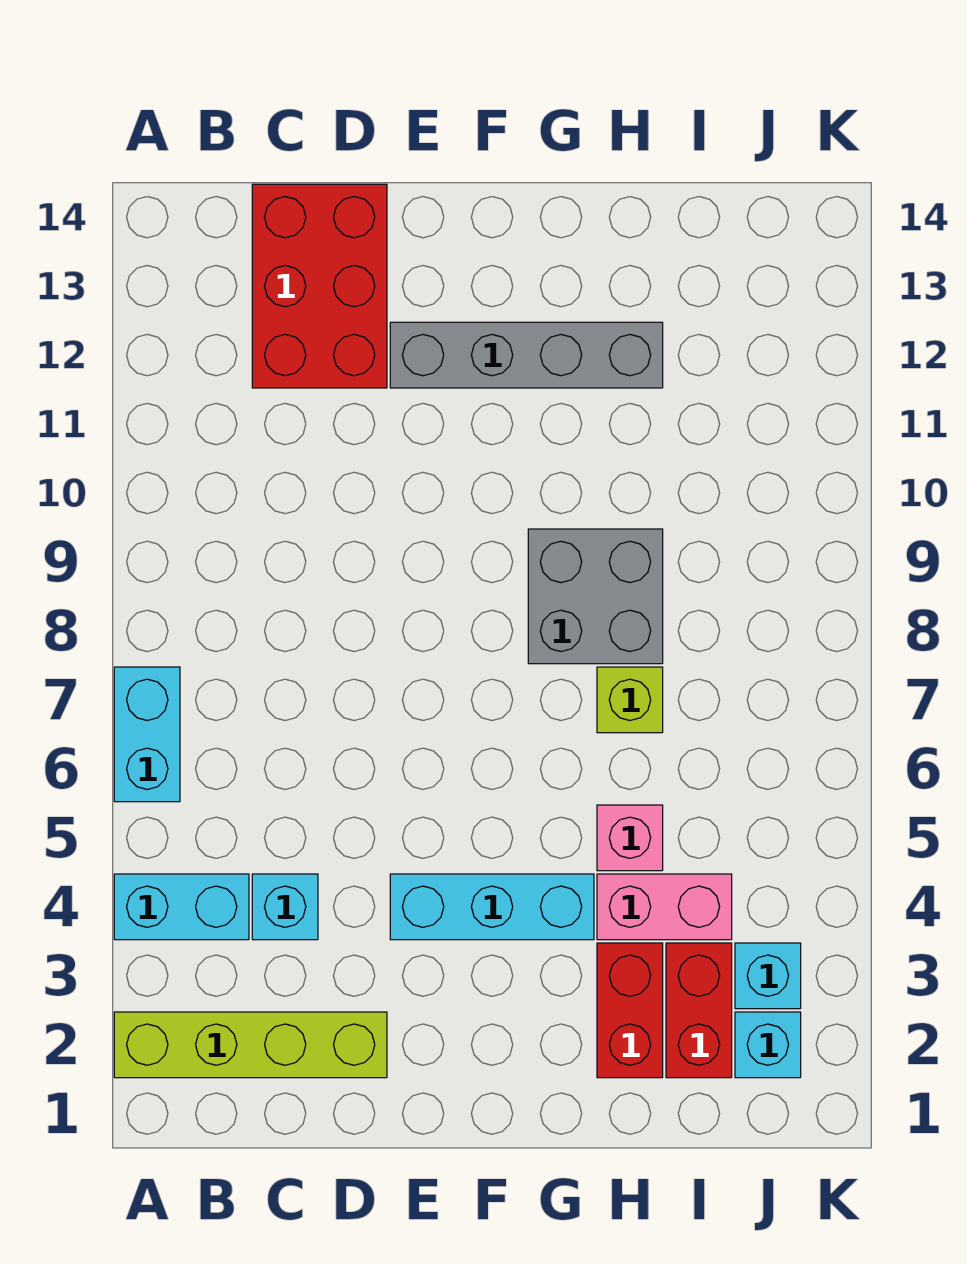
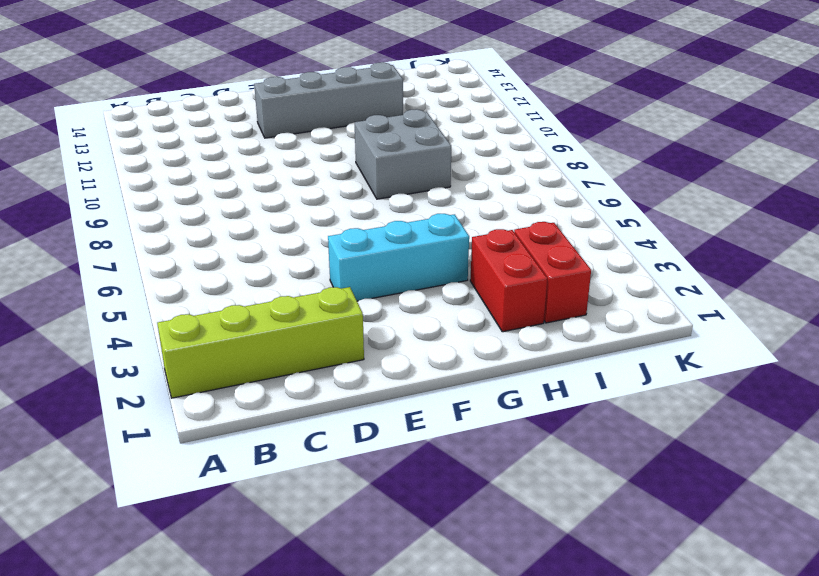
none -> cyan 1x2 brick [114,874,249,940]
none -> cyan 1x2 brick [114,667,180,802]
none -> cyan 1x1 brick [252,874,318,940]

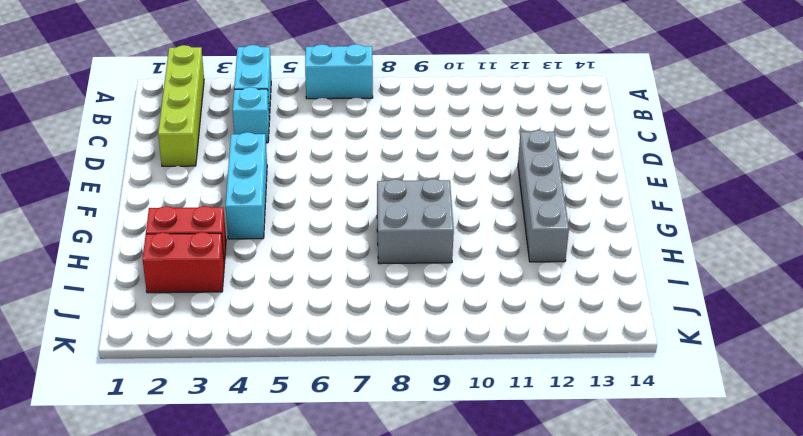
none -> red 2x3 brick [252,184,387,388]
none -> pink 1x2 brick [597,874,732,940]
none -> pink 1x1 brick [597,805,663,871]

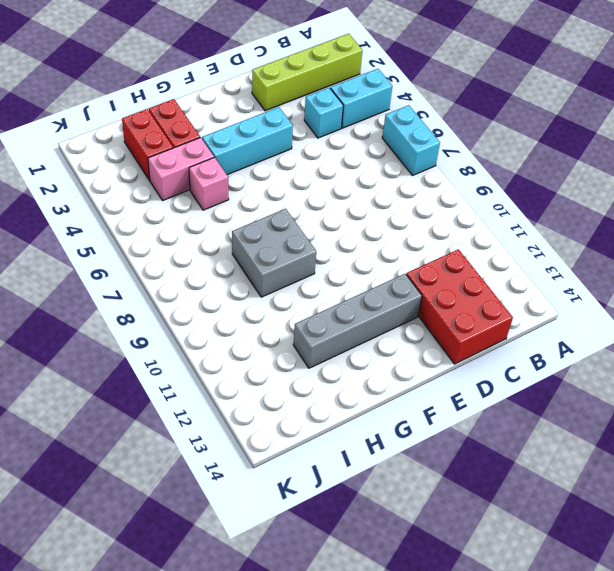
none -> lime 1x1 brick [597,667,663,733]
none -> cyan 1x1 brick [735,1012,801,1078]
none -> cyan 1x1 brick [735,943,801,1009]

